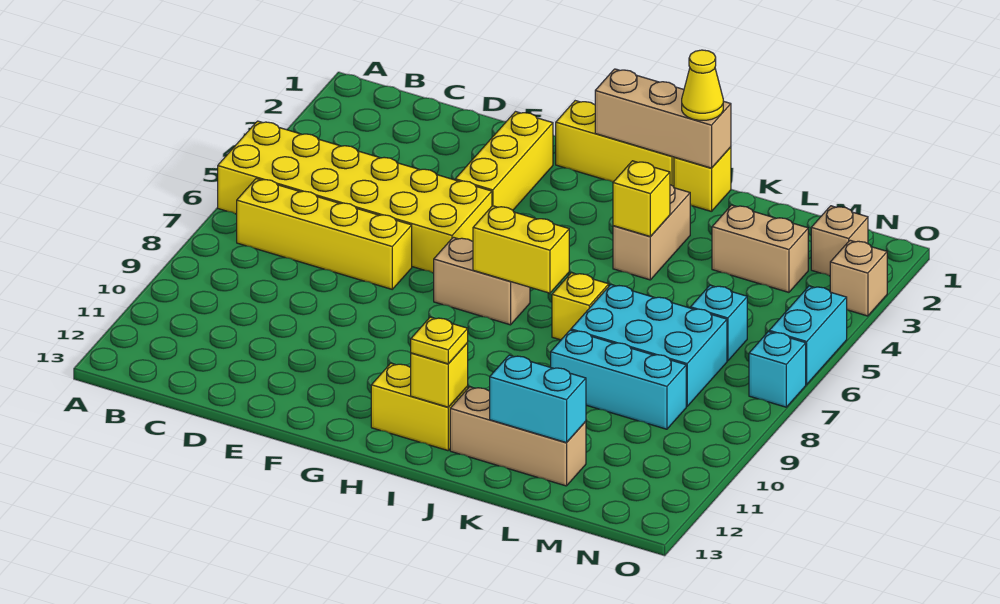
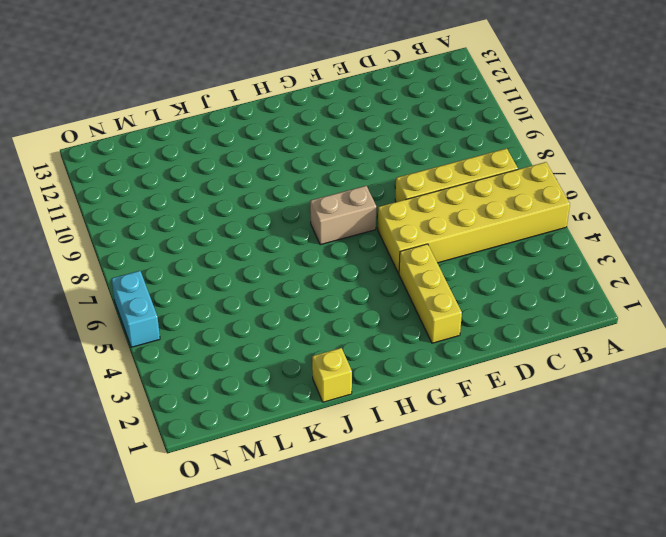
none -> yellow 1x3 brick [556,101,674,187]
none -> yellow 1x2 brick [371,363,468,451]
none -> tan 1x2 brick [613,185,690,280]

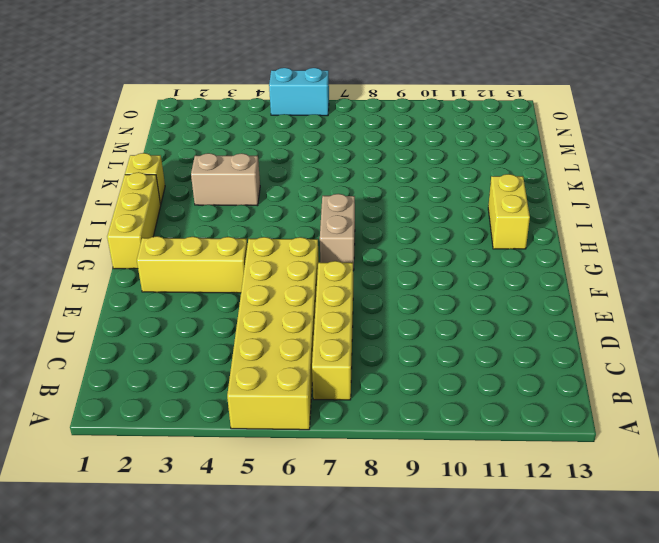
none -> yellow 1x1 brick [552,273,609,340]
none -> tan 1x3 brick [450,387,586,486]
none -> cyan 2x3 brick [571,285,727,406]

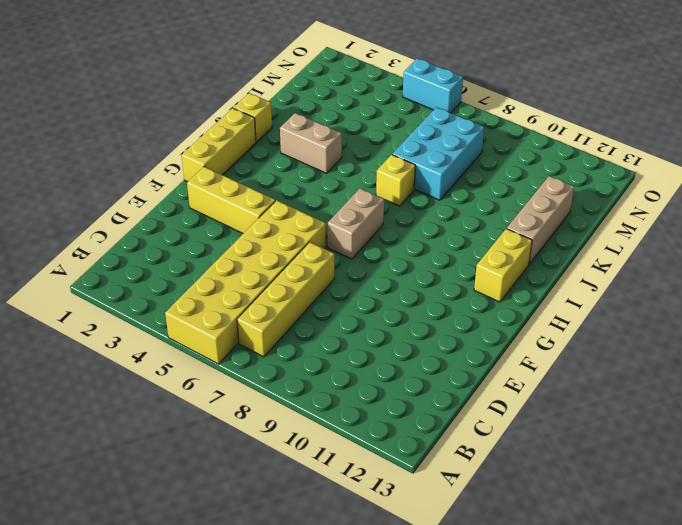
none -> cyan 1x3 brick [551,330,686,429]
none -> tan 1x2 brick [712,205,808,292]
none -> cyan 1x1 brick [690,285,747,361]

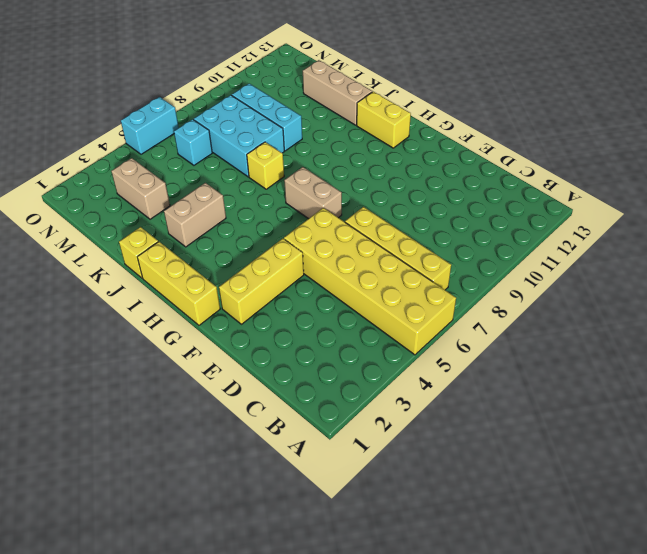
none -> tan 1x1 brick [811,206,868,276]
none -> tan 1x1 brick [830,240,887,316]
none -> cyan 1x1 brick [749,332,806,407]

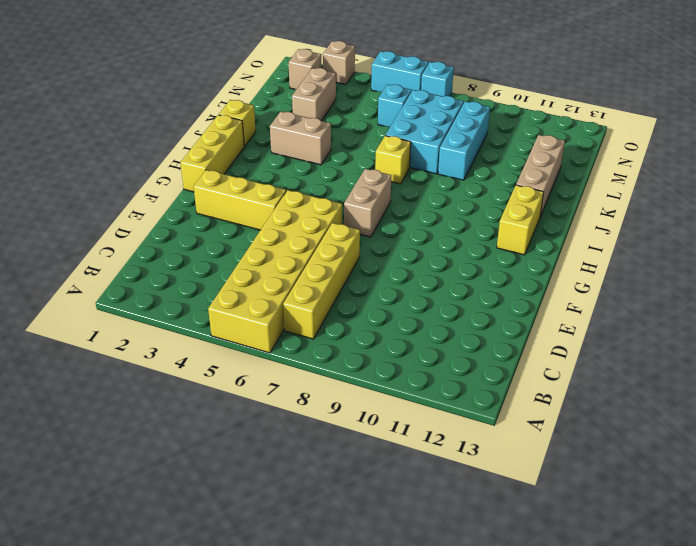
none -> tan 1x3 brick [595,69,731,168]
none -> yellow 1x2 brick [473,206,569,293]
none -> yellow 1x1 brick [411,343,468,407]

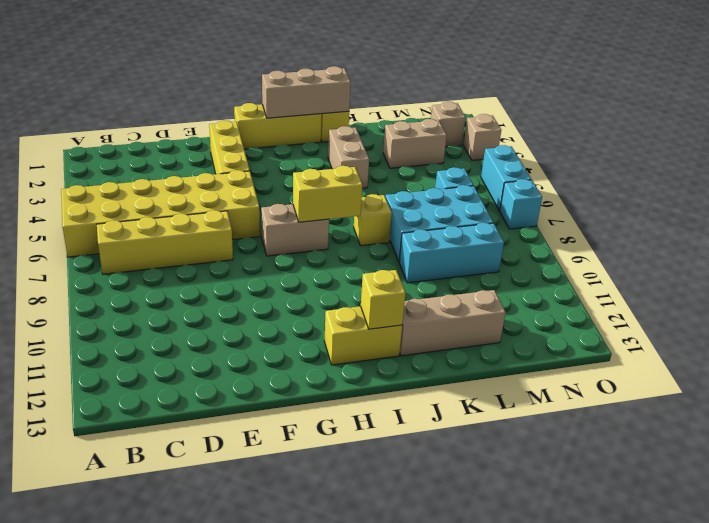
none -> yellow 1x1 brick [613,161,670,237]
none -> cyan 1x2 brick [490,355,586,443]
none -> yellow 1x1 plate [411,317,468,364]

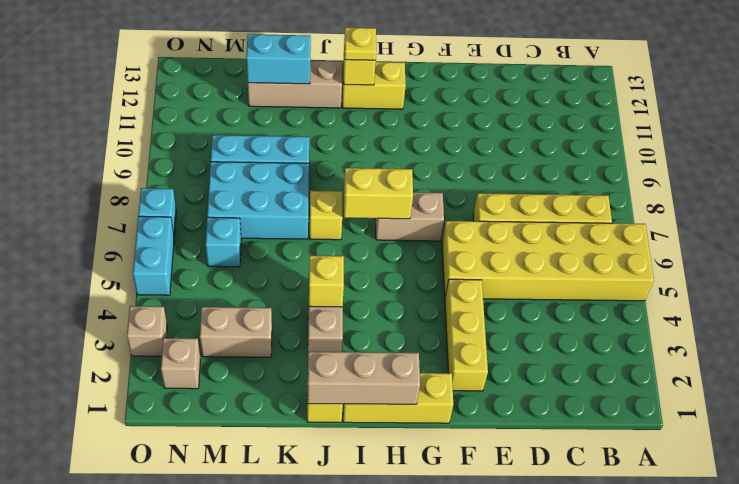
none -> yellow 1x1 cone [682,50,723,120]

